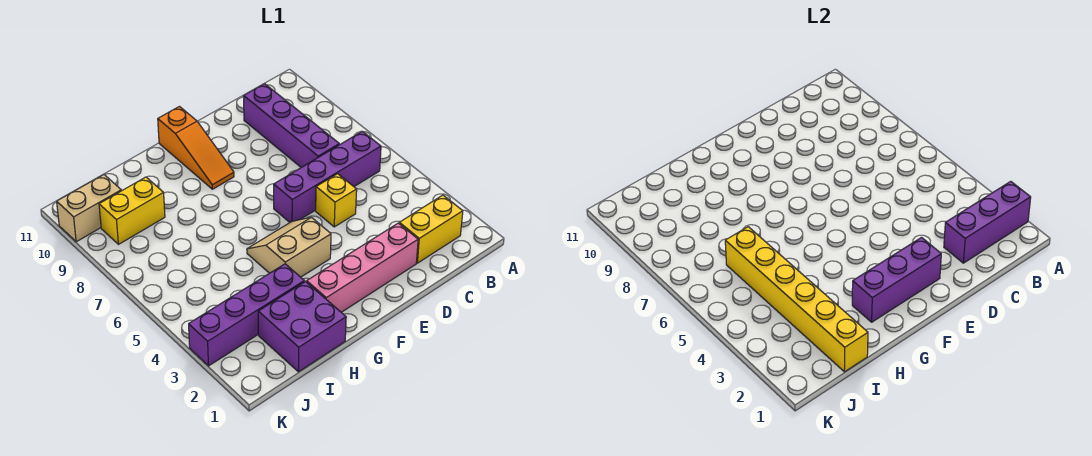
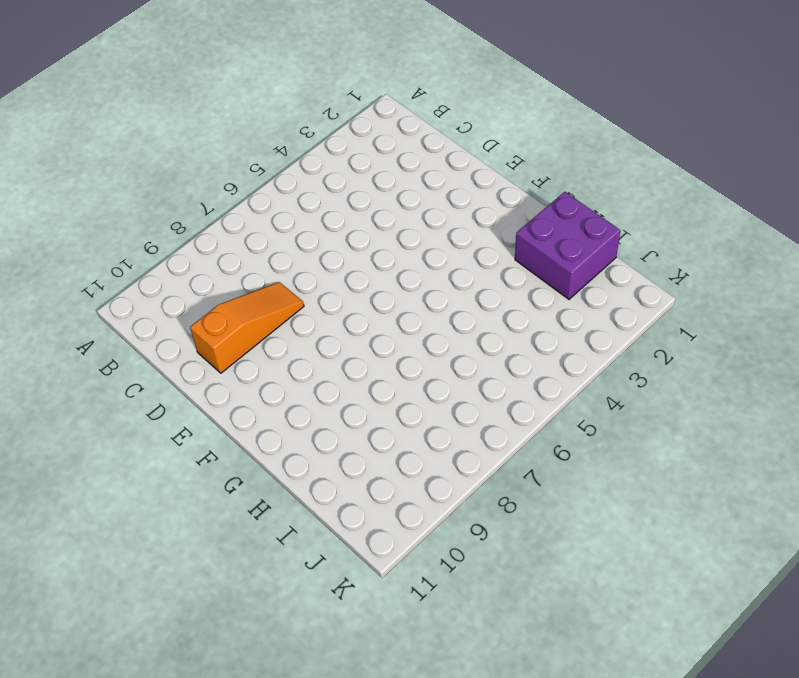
orange 1x3 slope [190,282,304,373] -> orange 1x3 slope moved to [158,107,234,189]
none -> yellow 1x2 brick [399,195,463,263]
none -> purple 1x4 brick [274,131,381,222]
none -> purple 1x4 brick [244,84,339,167]

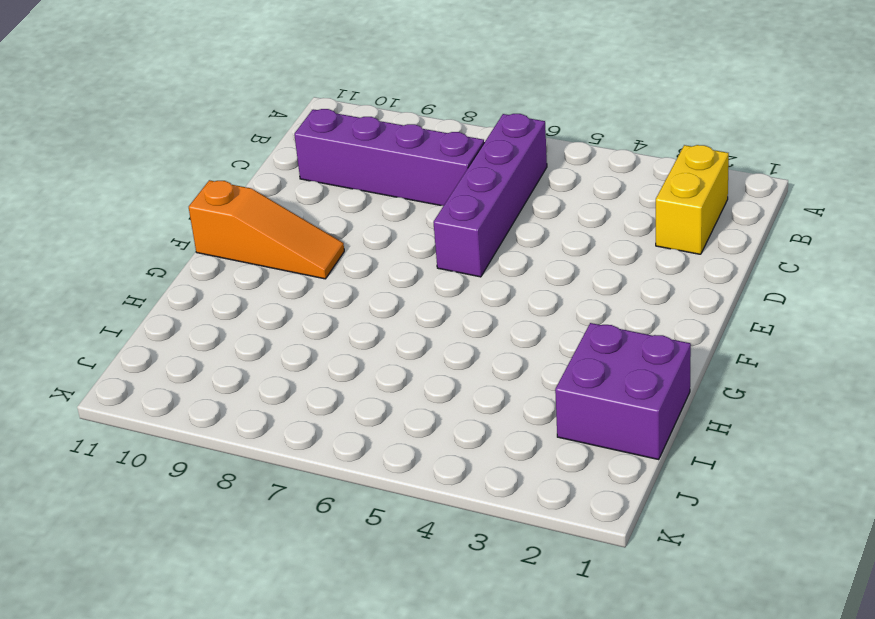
none -> pink 1x4 brick [307,223,418,312]
none -> yellow 1x1 brick [316,174,357,227]
none -> tan 2x2 slope [247,217,331,277]

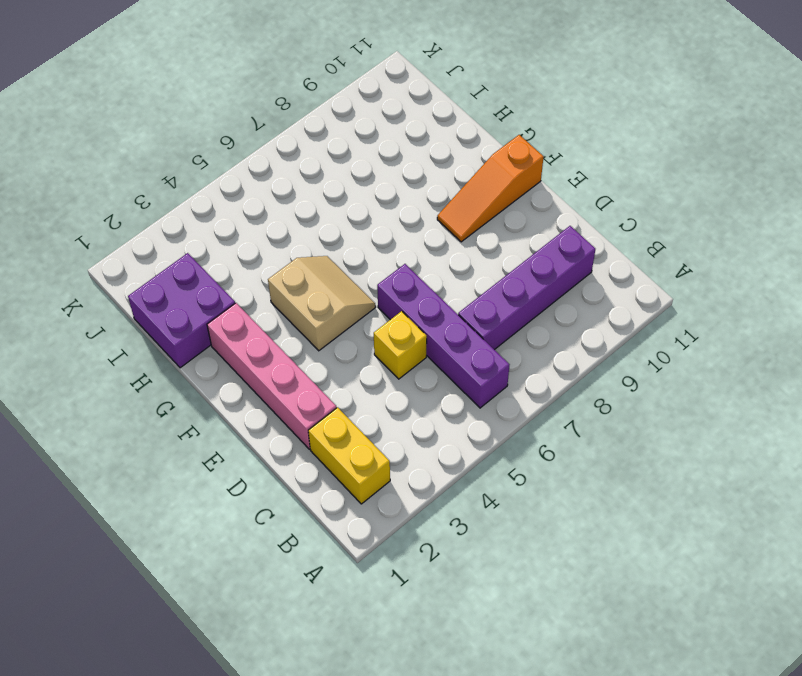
none -> purple 1x4 brick [189,264,305,366]
none -> yellow 1x2 brick [99,177,165,244]
none -> tan 1x2 brick [57,175,121,242]

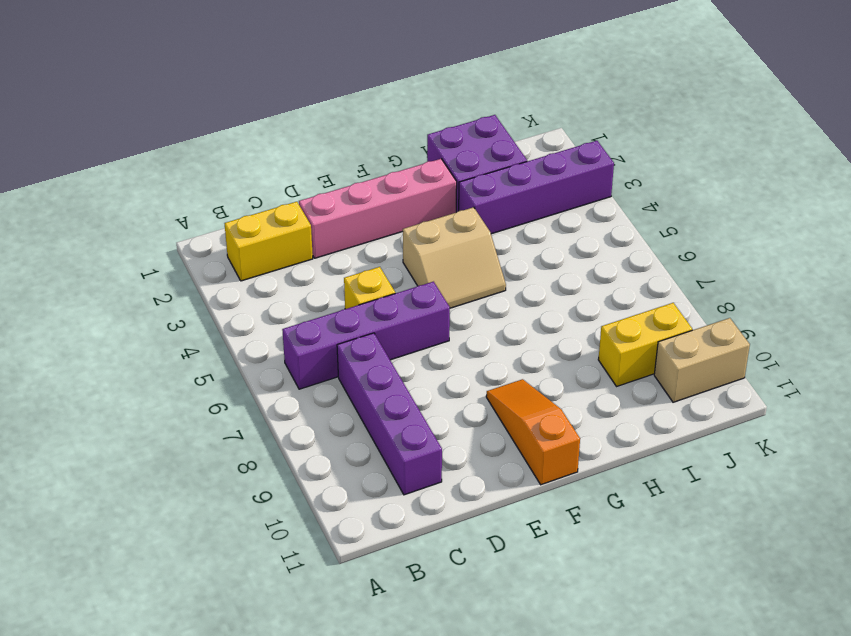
none -> purple 1x3 brick [944,181,1031,263]
none -> purple 1x3 brick [852,238,941,322]
none -> yellow 1x6 brick [725,227,868,372]

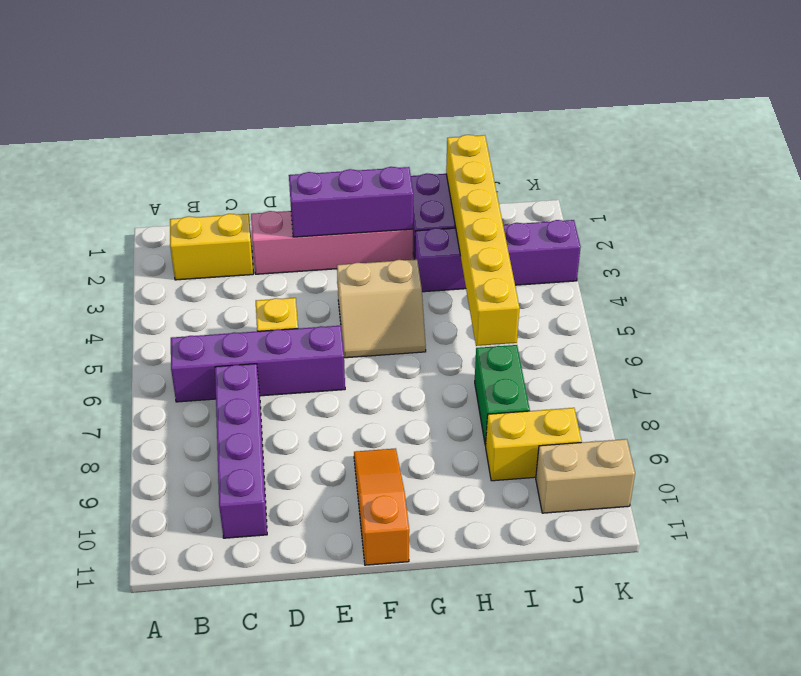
green 1x2 brick [475,345,530,446] -> none
none -> purple 1x3 brick [944,181,1031,263]

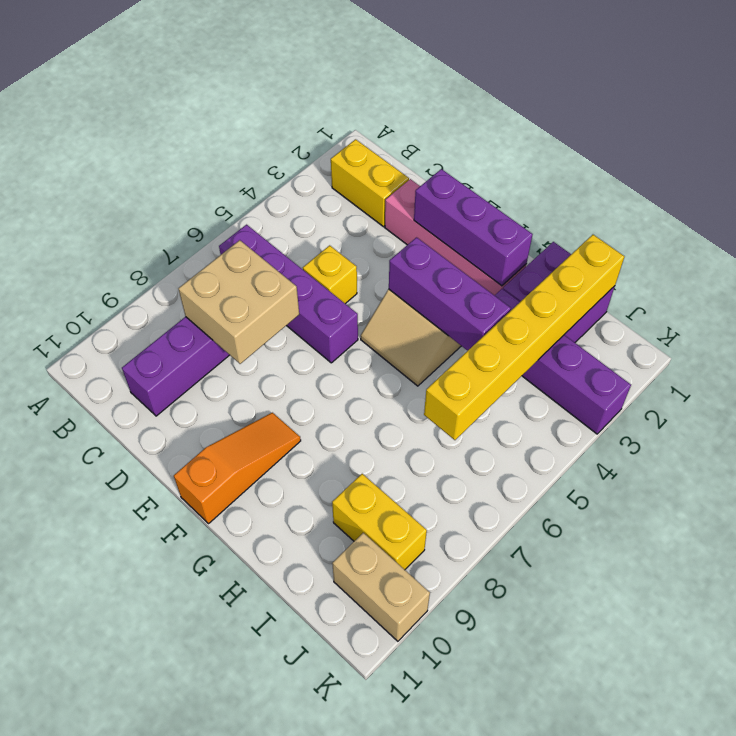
tan 2x2 brick [178,240,299,364] -> none
purple 1x3 brick [389,237,511,351] -> purple 1x3 brick moved to [944,181,1031,263]

